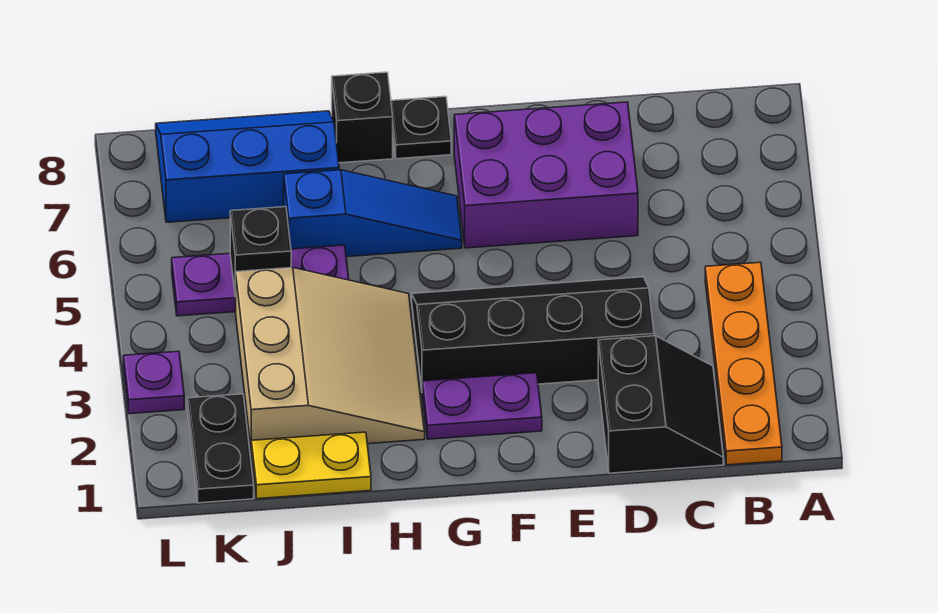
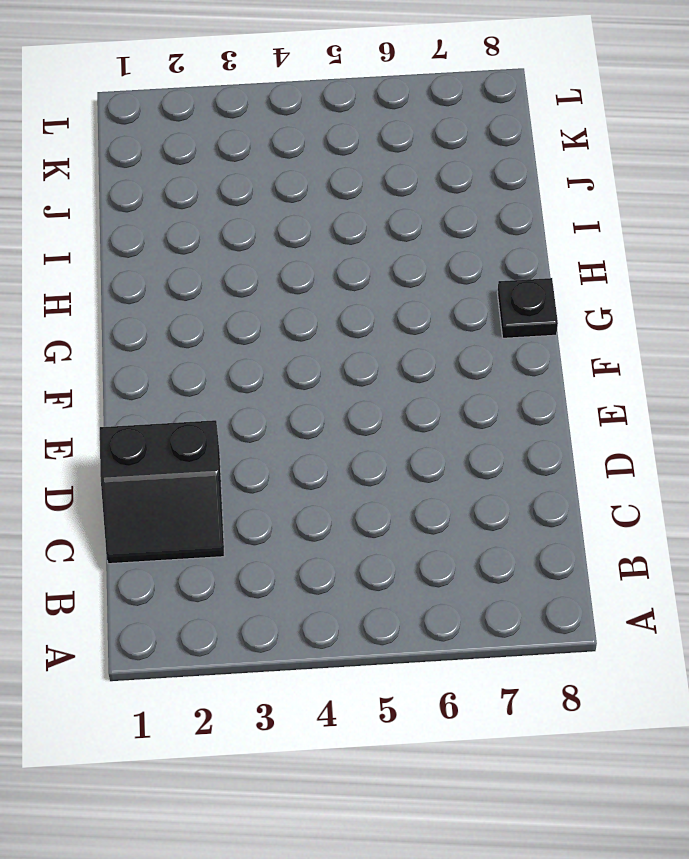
none -> orange 1x4 plate [705,262,782,465]
none -> black 2x4 slope [412,277,654,388]
none -> purple 2x3 brick [454,102,638,248]

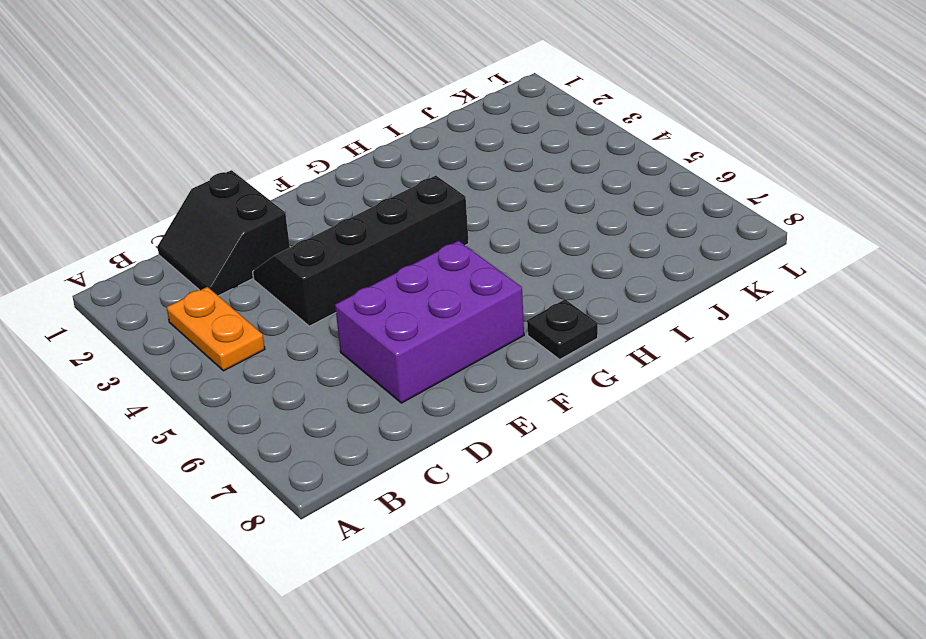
orange 1x2 plate [167,287,265,371] -> orange 1x4 plate [705,262,782,465]
black 2x4 slope [253,175,469,326] -> black 2x4 slope turned to [412,277,654,388]
none -> purple 1x2 plate [422,373,542,439]
none -> blue 1x3 slope [284,170,462,257]
none -> tan 3x3 slope [236,268,425,446]

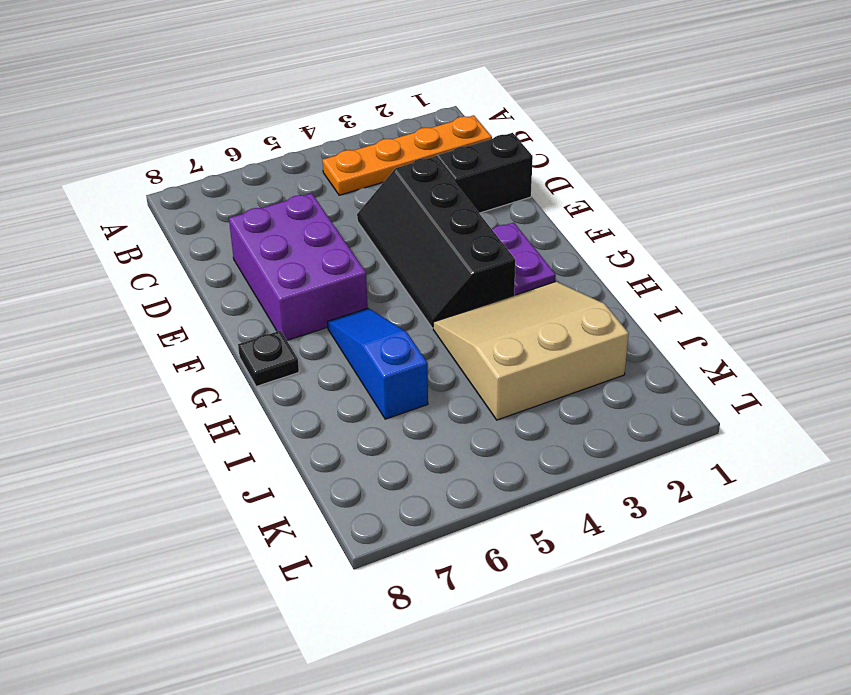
none -> black 1x1 brick [332,72,393,163]
none -> yellow 1x2 plate [251,432,371,499]
none -> purple 1x3 plate [172,245,349,316]

